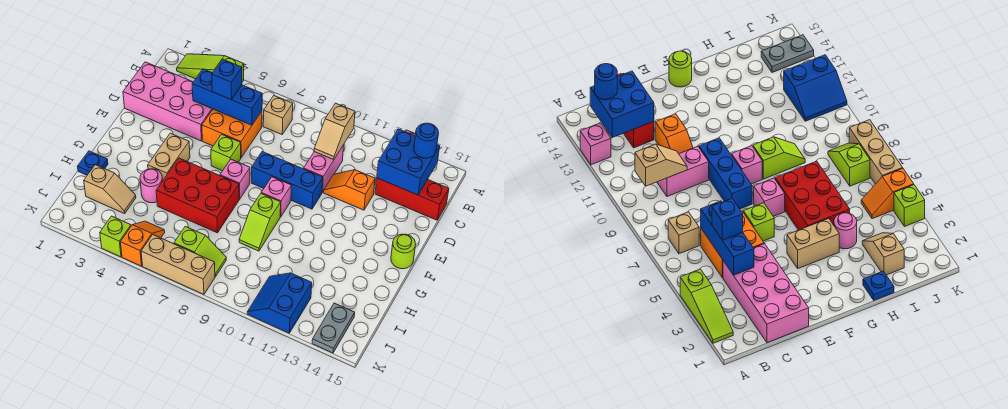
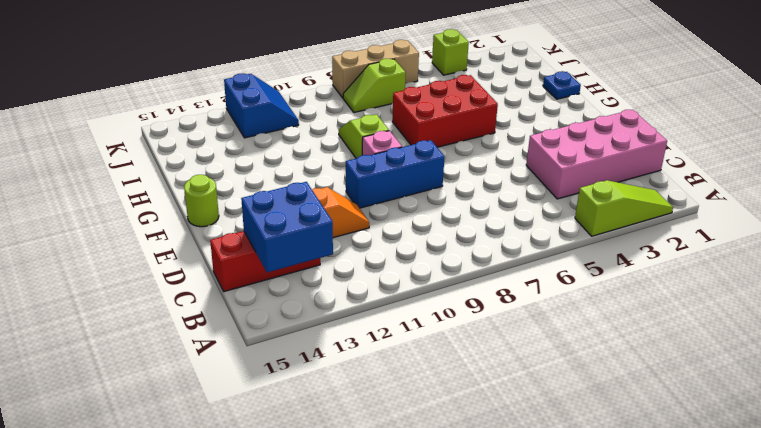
none -> pink 1x1 brick [580,123,611,165]
none -> tan 1x1 brick [263,96,293,134]
none -> orange 2x2 brick [202,109,262,158]
none -> pink 1x2 brick [304,145,344,193]

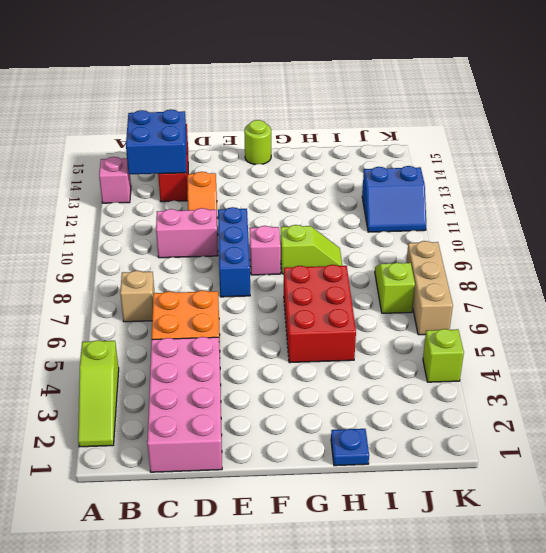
none -> lime 1x1 brick [211,134,241,171]
none -> tan 1x2 brick [148,133,190,180]
none -> pink 1x1 brick [220,159,250,199]
none -> pink 1x1 round brick [140,169,163,203]

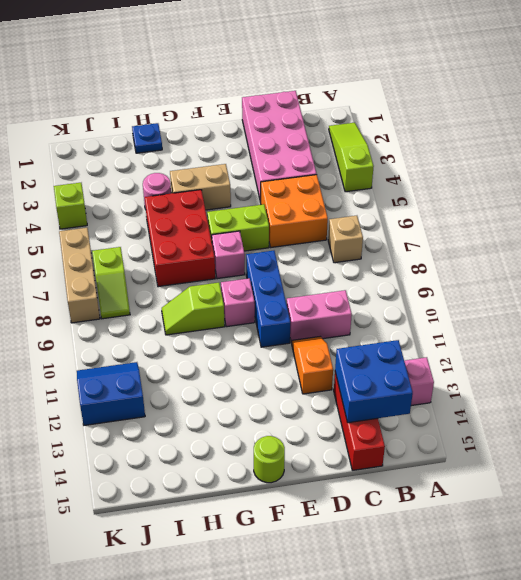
lime 1x2 brick [207,204,269,251] -> lime 1x1 brick [211,134,241,171]
none -> tan 1x2 slope [84,165,136,214]
none -> orange 1x2 slope [120,221,165,266]
none -> grey 1x2 plate [312,303,355,353]
none -> tan 1x2 slope [314,103,355,160]

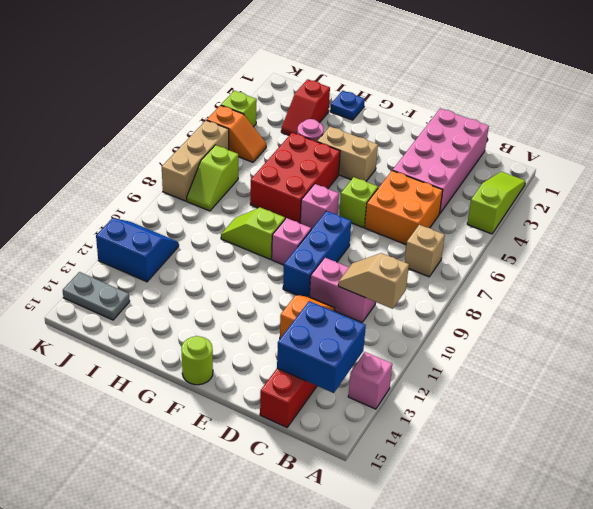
red 1x2 slope [281,79,330,135] -> tan 1x2 slope [84,165,136,214]
none -> blue 1x3 brick [192,69,262,125]
none -> blue 1x1 round brick [414,123,439,158]
none -> blue 1x1 brick [212,59,242,100]

